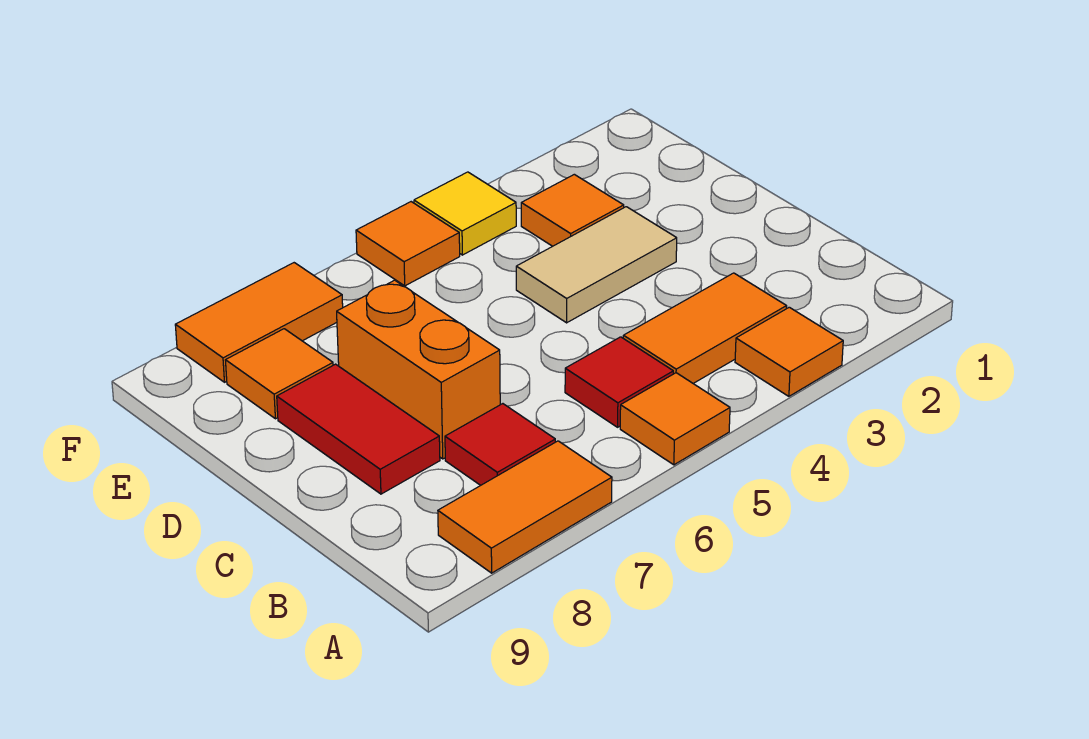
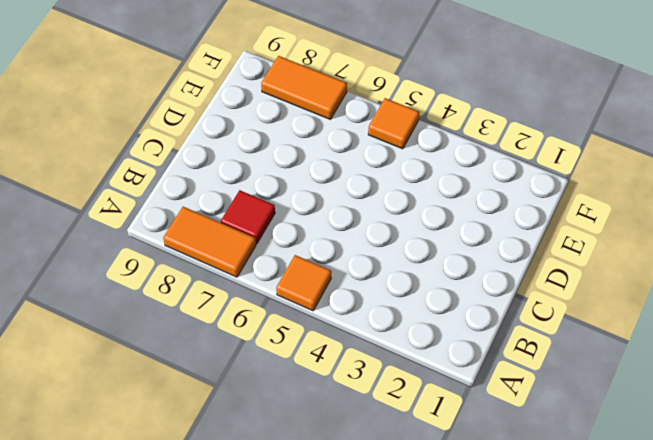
none -> orange 1x1 tile [735,307,843,396]
none -> orange 1x2 tile [623,273,787,384]
none -> red 1x1 tile [565,337,673,427]

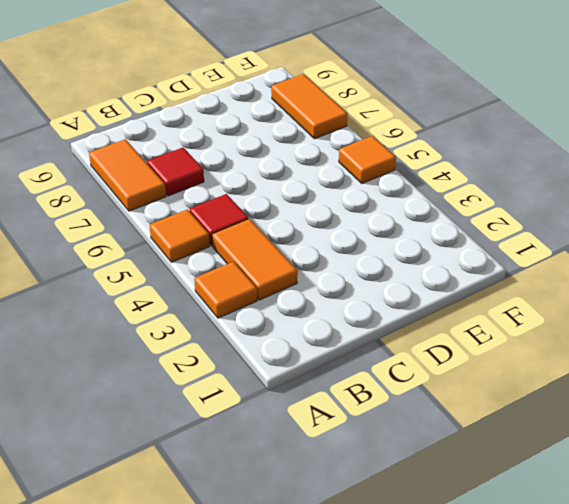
none -> orange 1x2 brick [337,280,500,459]
none -> red 1x2 tile [277,364,440,494]
none -> tan 1x2 tile [516,207,677,323]

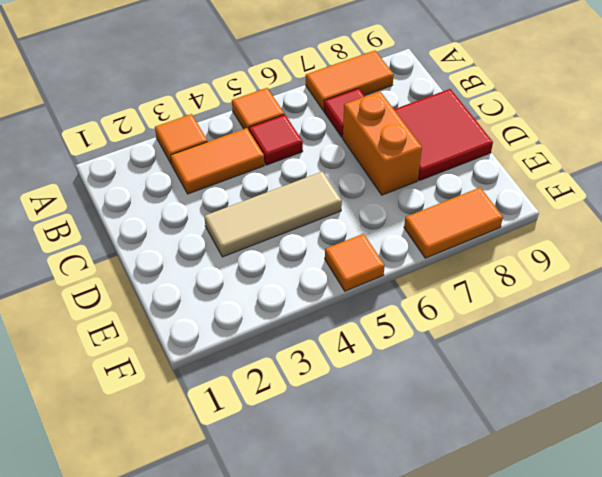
red 2x2 tile [394,89,493,181] -> red 1x2 tile [277,364,440,494]
tan 1x3 tile [204,172,342,257] -> tan 1x2 tile [516,207,677,323]
none -> orange 1x1 tile [521,174,624,246]
none -> orange 1x1 tile [226,329,333,419]
none -> yellow 1x1 tile [414,172,516,255]

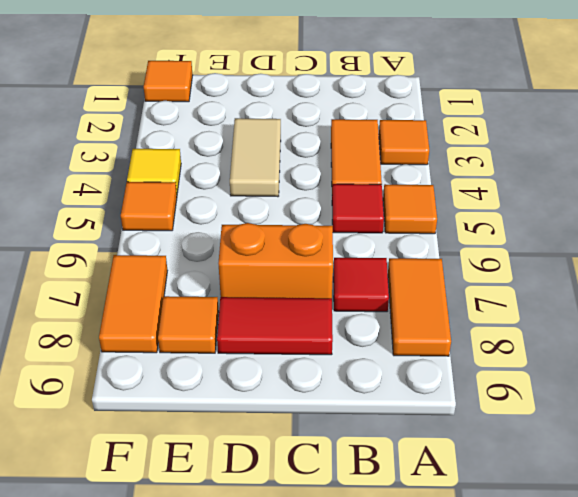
orange 1x1 tile [144,61,193,102] -> orange 1x1 tile moved to [521,174,624,246]

